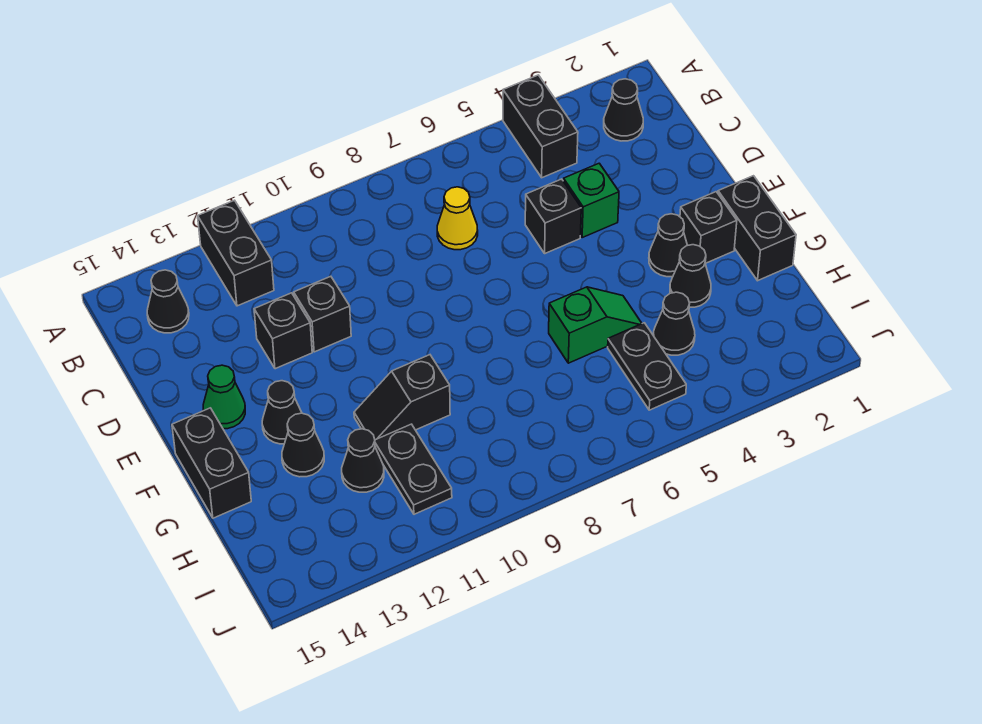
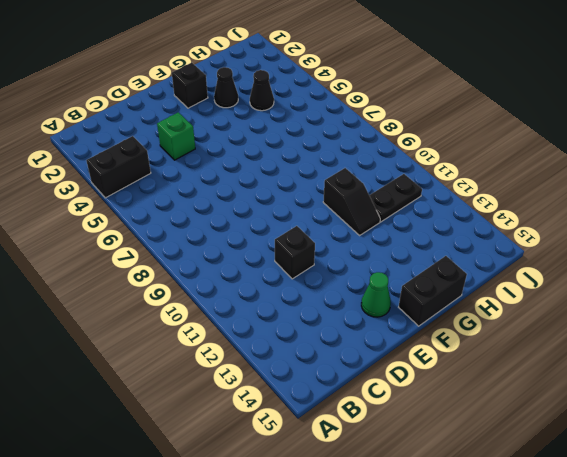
none -> black 1x2 brick [198,200,274,306]
none -> black 1x1 cone [604,79,643,141]
none -> black 1x1 cone [147,270,189,333]

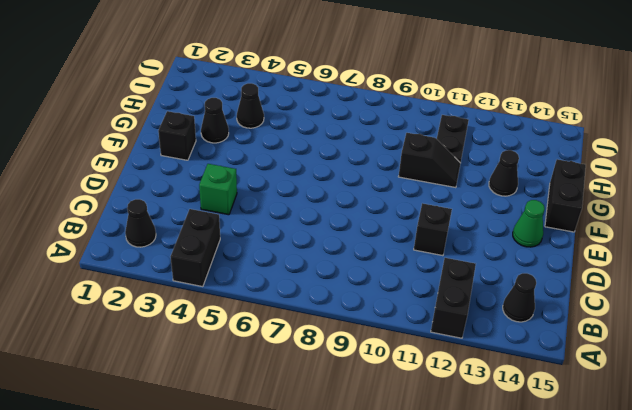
none -> yellow 1x1 cone [437,187,478,250]
none -> black 1x1 brick [525,179,581,253]
none -> black 1x1 brick [254,293,312,369]

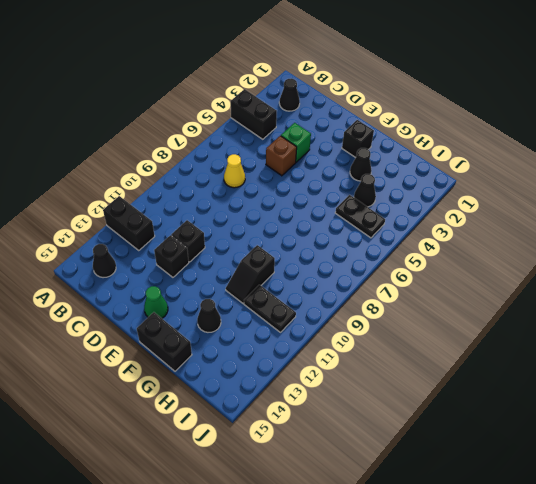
brown 1x1 brick [266,136,297,176] -> black 1x1 brick [525,179,581,253]
none -> black 1x2 brick [718,176,796,281]
none -> black 1x1 cone [649,214,687,277]
none -> black 1x1 cone [262,381,302,444]

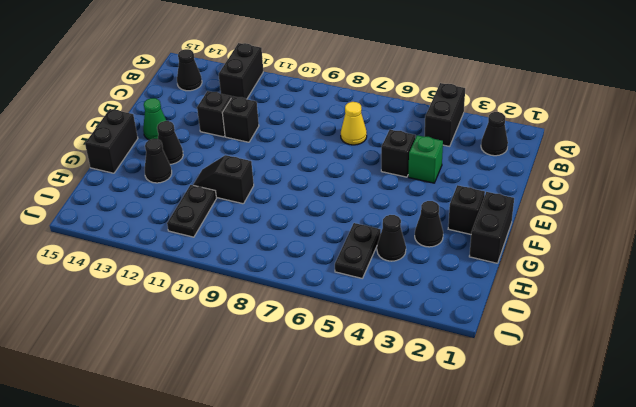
none -> black 1x1 cone [649,214,687,277]
none -> green 1x2 slope [549,287,642,363]
none -> black 1x1 cone [342,429,384,492]

